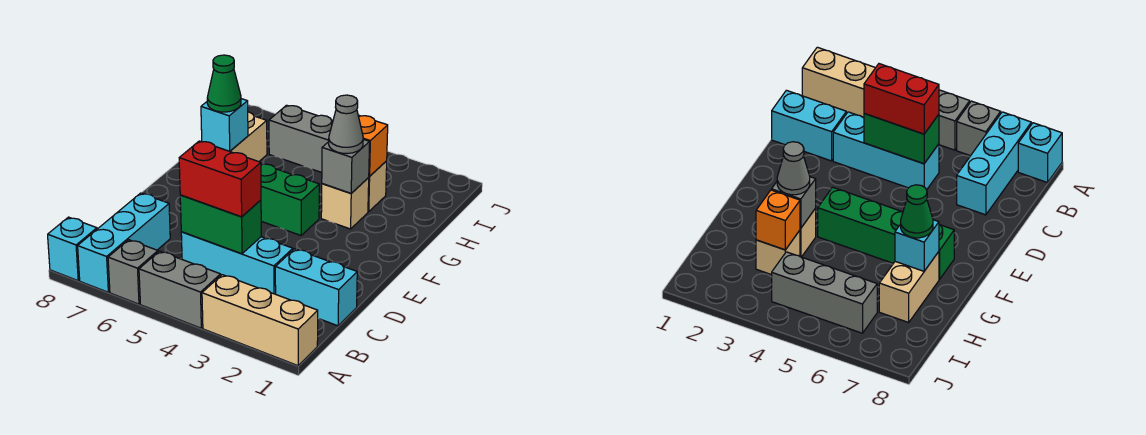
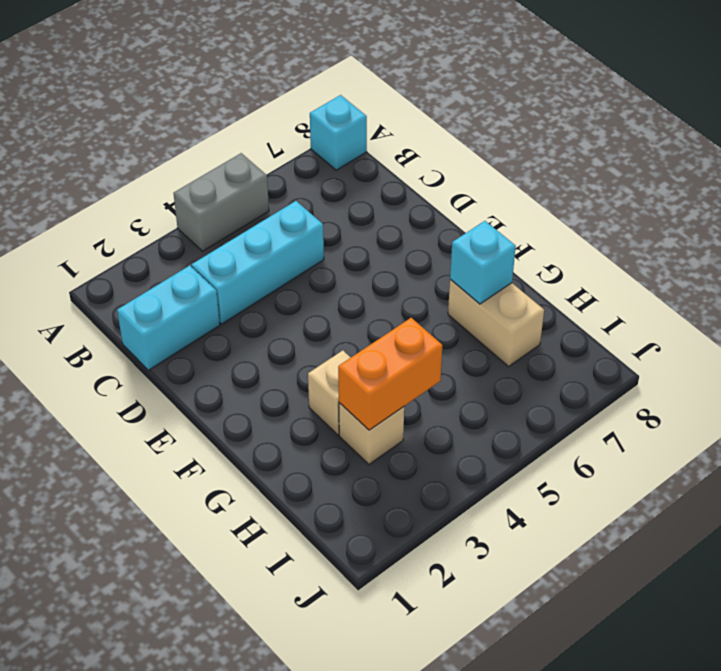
orange 1x2 brick [338,318,442,430] -> orange 1x1 brick [358,115,388,176]
none -> tan 1x3 brick [202,275,318,366]
none -> grey 1x1 brick [108,240,158,304]
none -> cyan 1x3 brick [78,193,170,292]

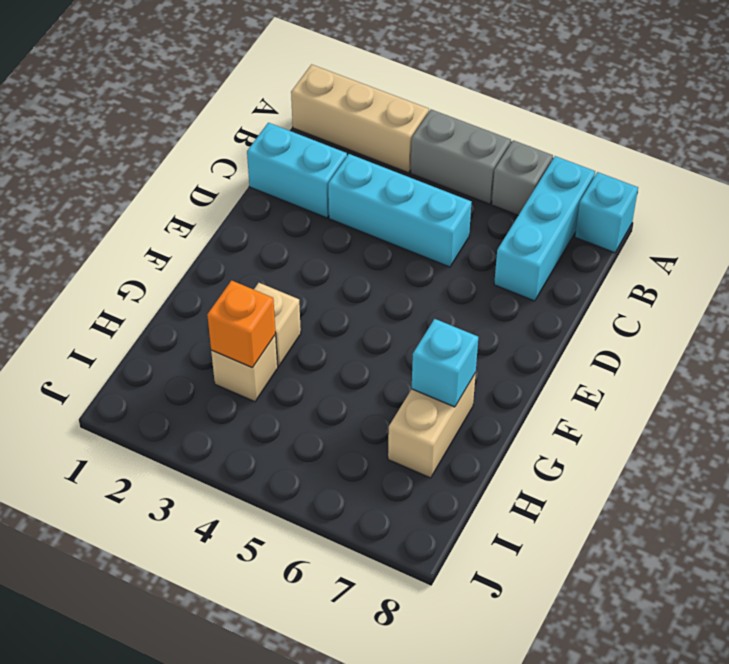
none -> green 1x4 brick [261,164,319,235]
none -> grey 1x3 brick [269,105,333,173]
none -> green 1x2 brick [180,195,261,254]

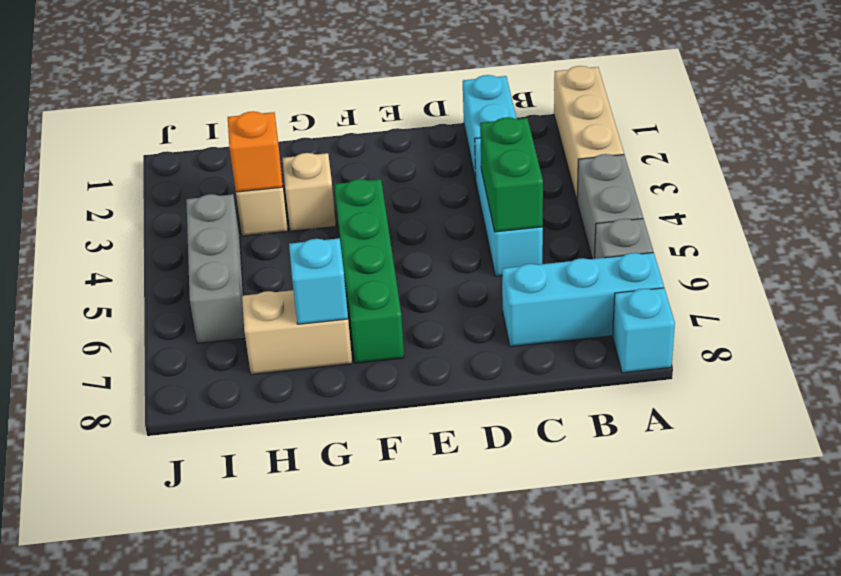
none -> grey 1x1 brick [322,139,370,193]
none -> red 1x2 brick [179,141,261,217]
none -> grey 1x1 cone [329,95,363,154]

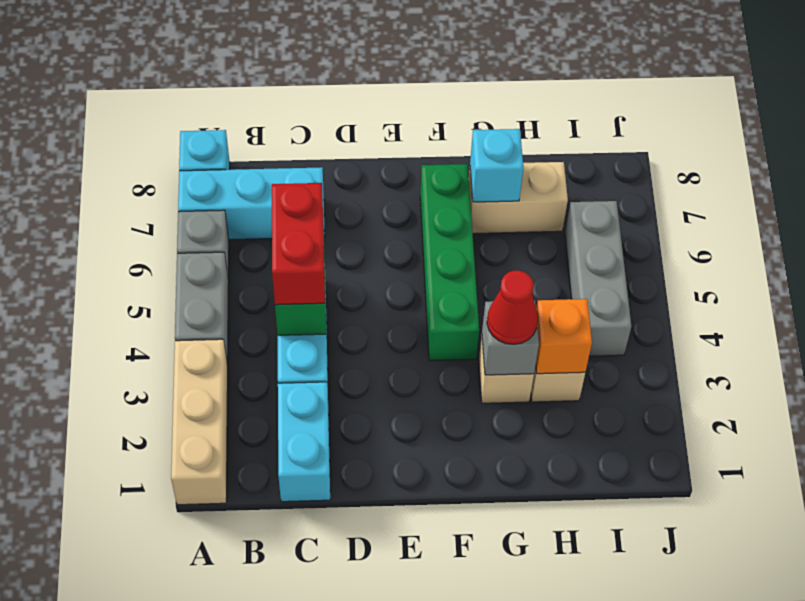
red 1x1 cone [487,271,538,344] -> grey 1x1 cone [329,95,363,154]
none -> green 1x1 cone [207,55,241,112]

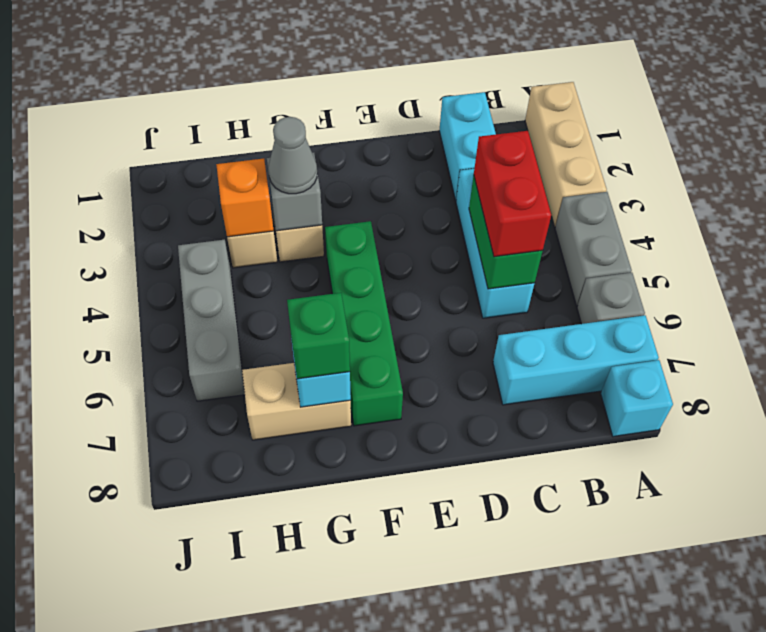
green 1x1 brick [287,293,350,379] -> green 1x1 cone [207,55,241,112]

